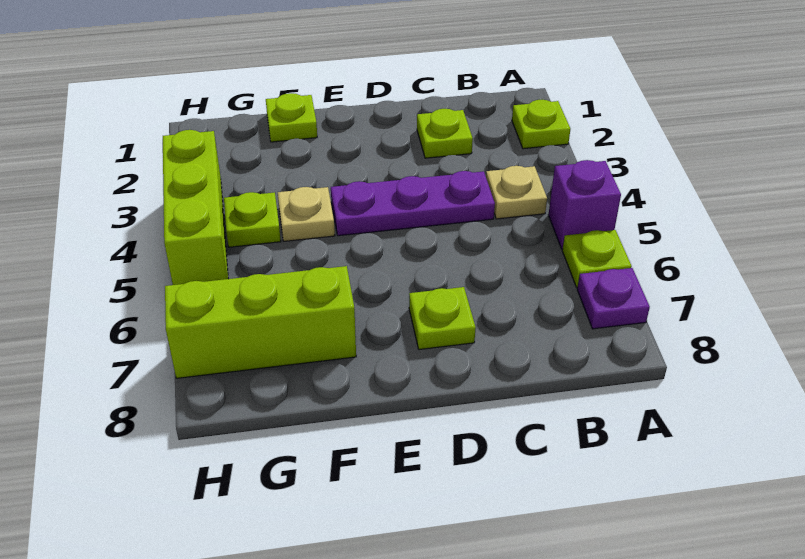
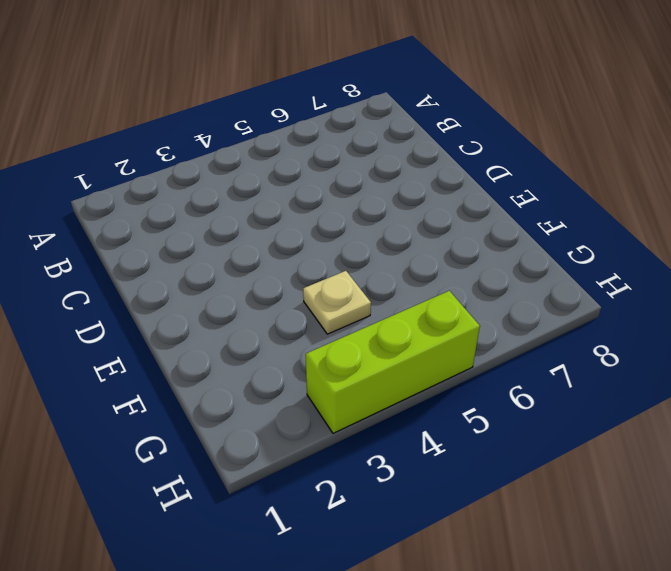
none -> lime 1x1 plate [512,100,570,149]
none -> purple 1x1 brick [548,160,621,249]
none -> lime 1x1 plate [562,230,632,288]

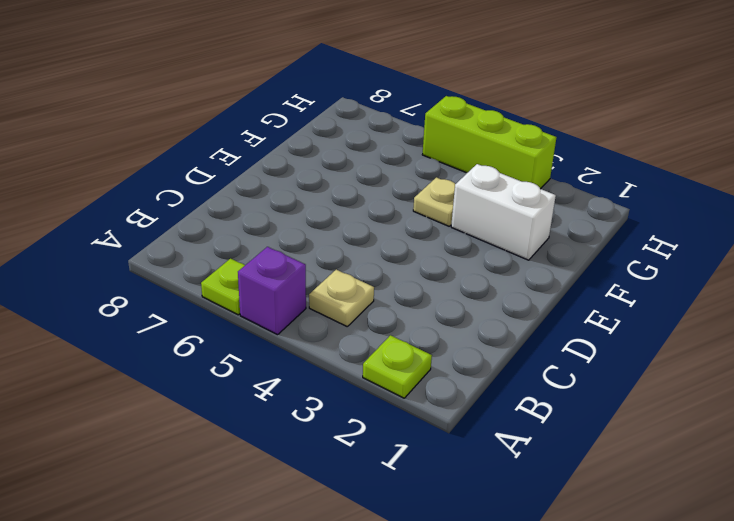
white 1x2 brick [451,164,556,260] -> none
none -> purple 1x1 plate [577,268,650,329]
none -> lime 1x1 plate [417,109,473,158]
none -> purple 1x3 plate [331,171,495,236]

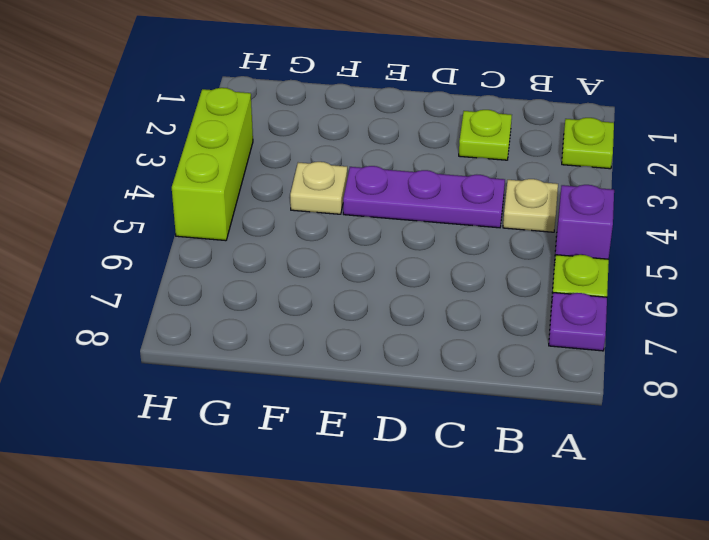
none -> lime 1x1 plate [409,287,476,349]
none -> lime 1x1 plate [266,93,317,142]
none -> lime 1x3 brick [165,266,356,378]

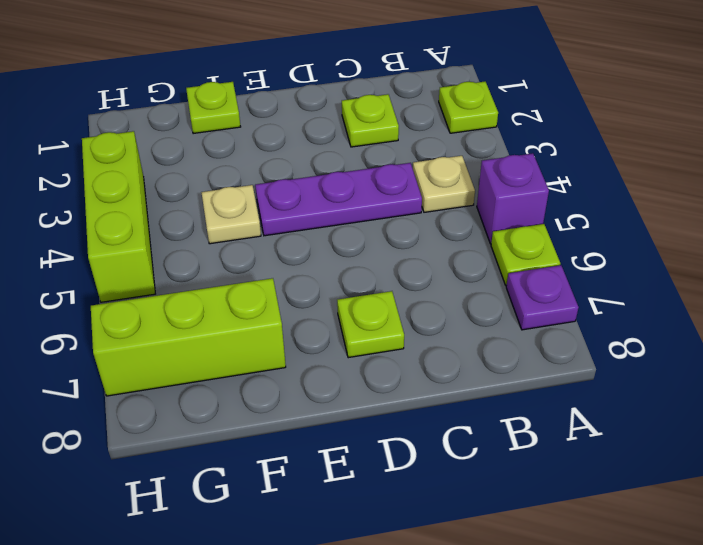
none -> lime 1x1 plate [224,192,281,247]

